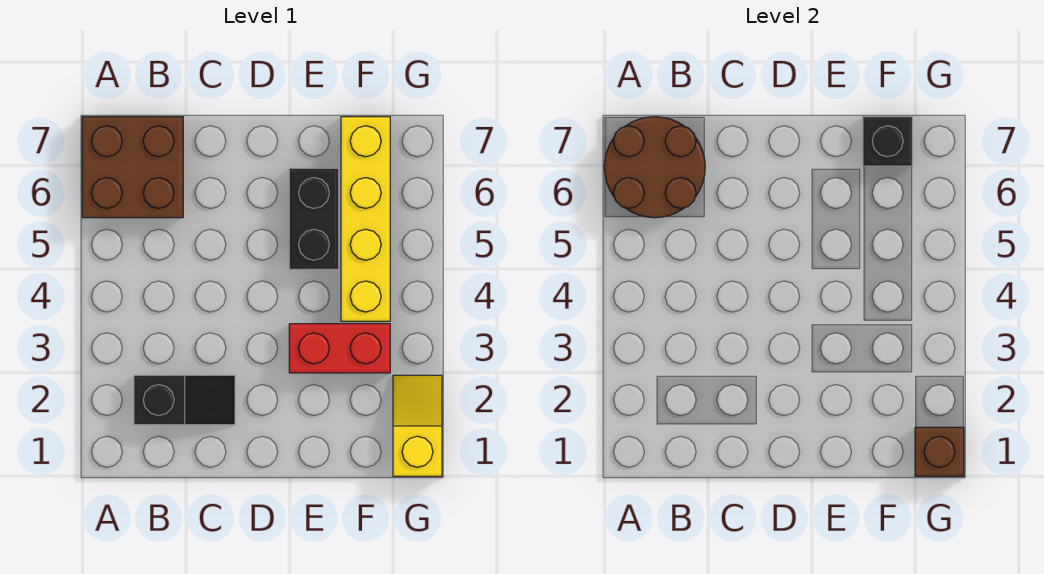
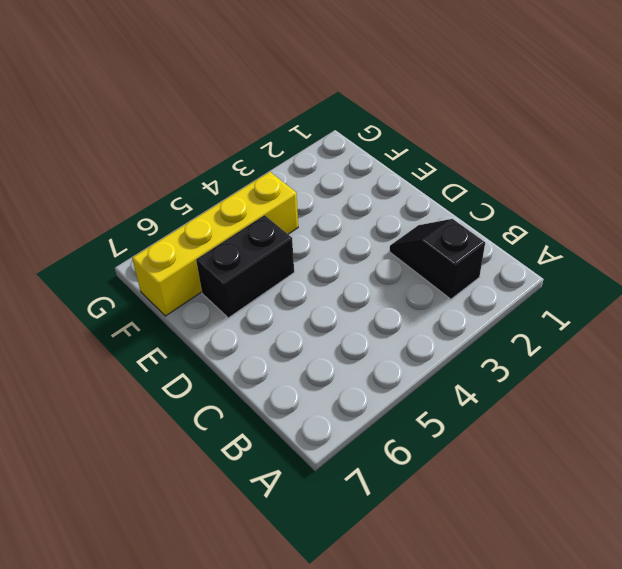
none -> brown 2x2 brick [82,117,183,218]
none -> red 1x2 brick [289,324,390,373]

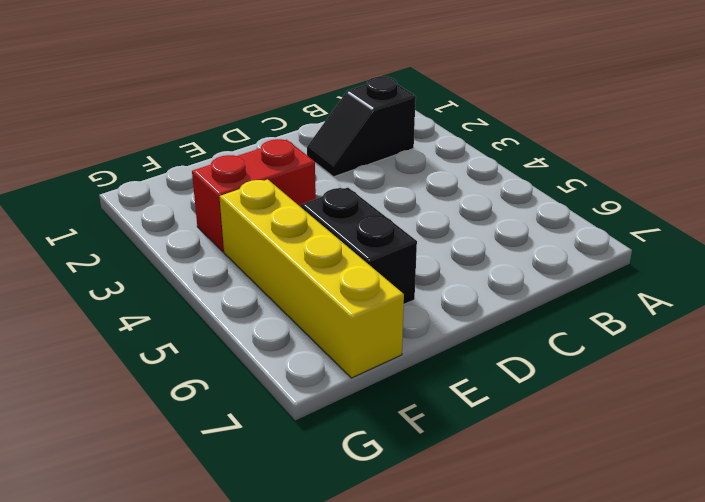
none -> brown 2x2 brick [82,117,183,218]
none -> yellow 1x2 slope [393,375,442,476]

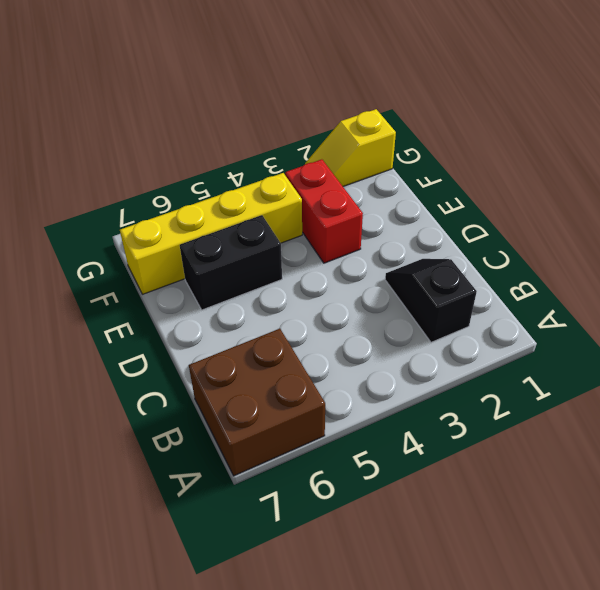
none -> brown 2x2 round brick [604,117,705,218]
none -> black 1x1 brick [863,117,912,166]

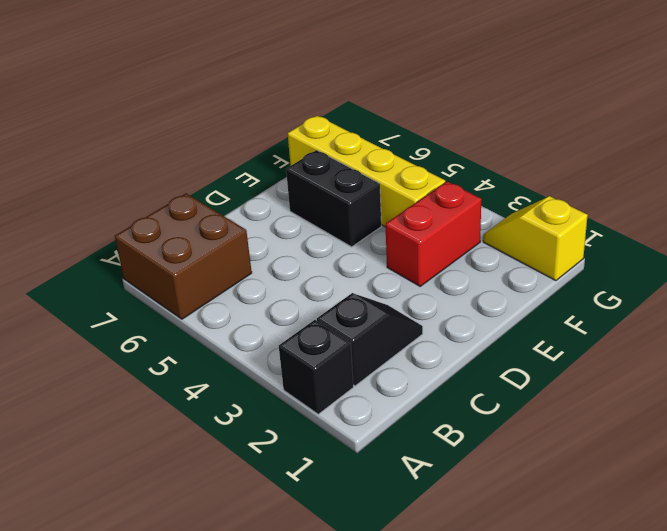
black 1x1 brick [279,320,353,414] -> black 1x1 brick moved to [863,117,912,166]
none -> brown 2x2 round brick [604,117,705,218]
none -> brown 1x1 brick [915,427,964,476]

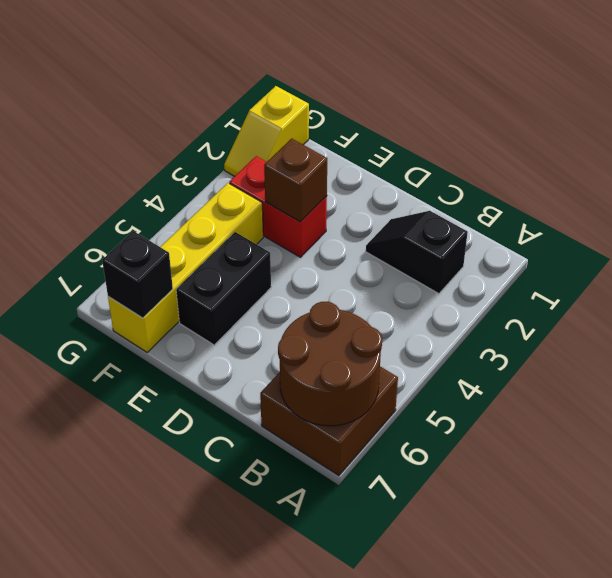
brown 1x1 brick [264,139,327,222] -> brown 1x1 brick moved to [915,427,964,476]

